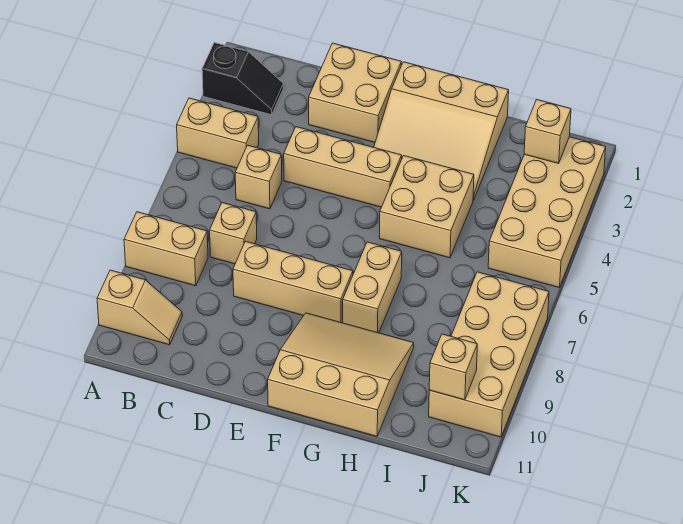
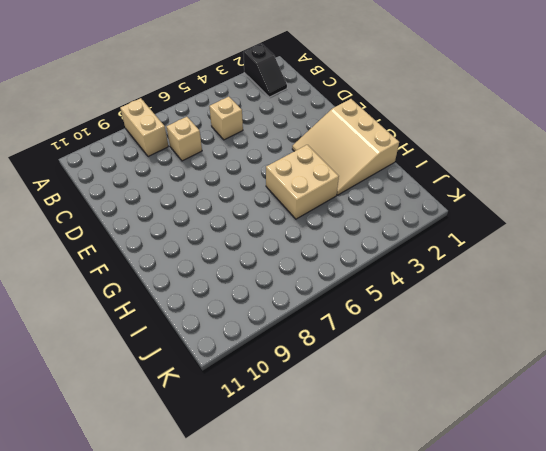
none -> tan 1x2 brick [177,98,259,168]
none -> tan 1x2 slope [97,270,182,345]
none -> tan 2x2 brick [309,43,401,142]

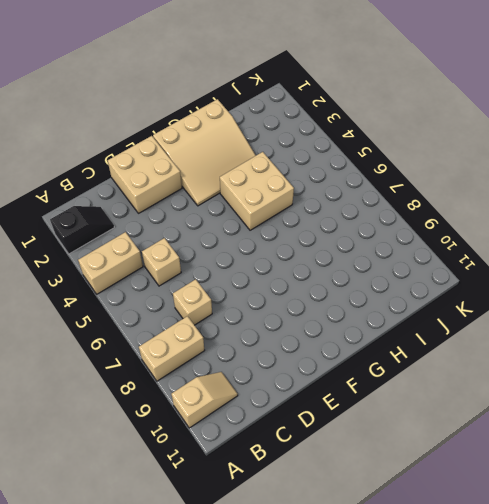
none -> tan 1x3 brick [284,127,402,207]
none -> tan 1x3 brick [233,241,353,323]
none -> tan 3x3 slope [268,313,414,436]

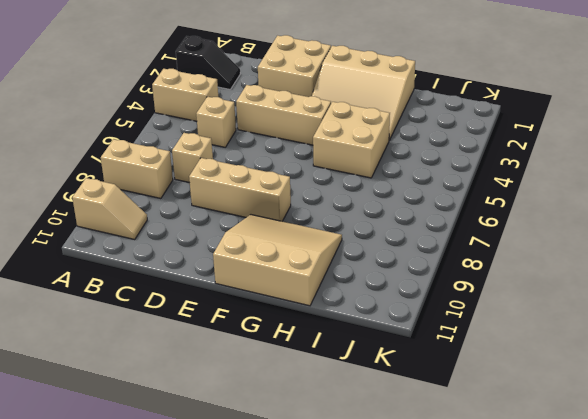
none -> tan 1x2 brick [343,242,402,333]
none -> tan 2x4 brick [488,137,606,287]
none -> tan 2x4 brick [429,272,549,437]

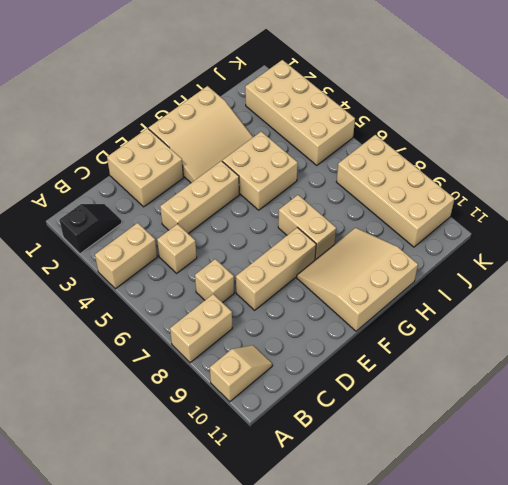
none -> tan 1x1 brick [524,100,571,163]
none -> tan 1x1 brick [429,334,477,400]

